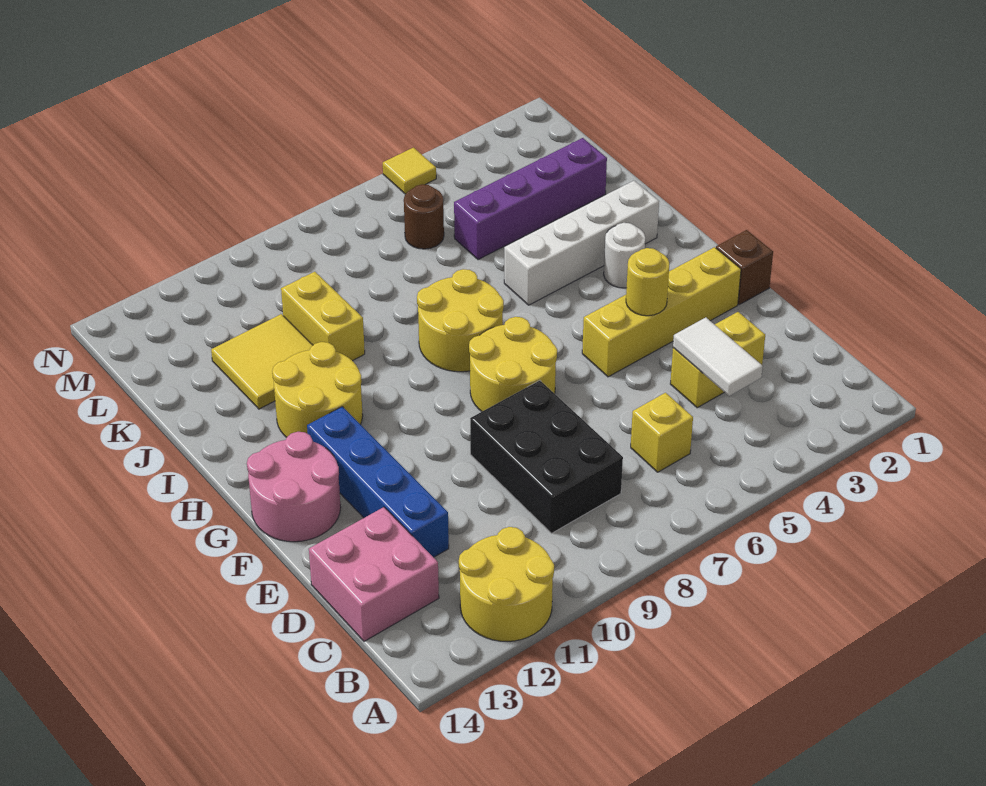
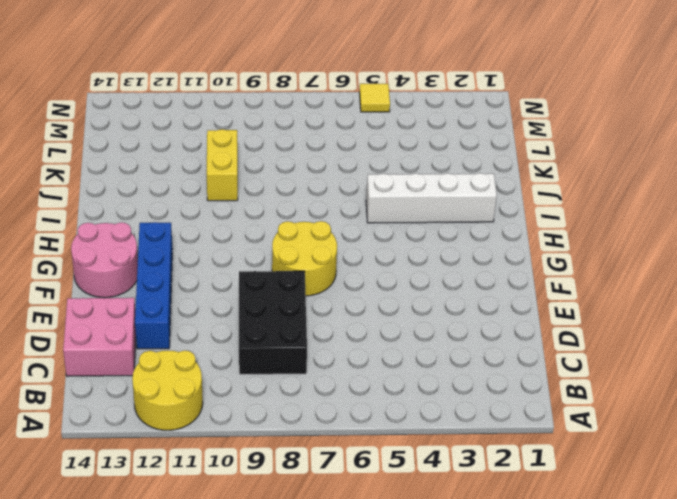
none -> yellow 1x1 brick [631,393,693,472]
none -> yellow 1x2 brick [670,312,765,408]
none -> brown 1x1 brick [716,230,773,304]

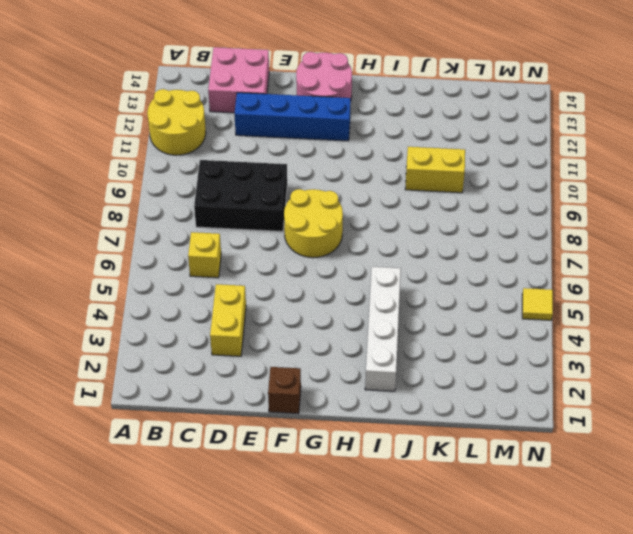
none -> yellow 1x4 brick [582,247,741,377]
none -> white 1x1 round brick [604,223,645,288]
none -> yellow 2x2 round brick [417,269,504,372]

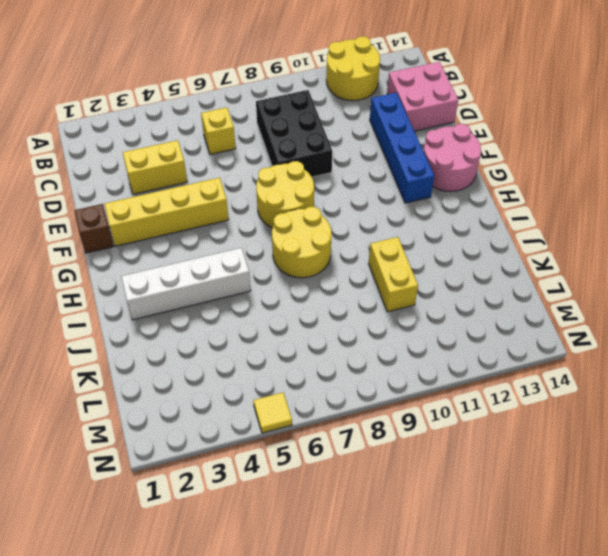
none -> white 1x1 round brick [604,223,645,288]
none -> yellow 2x2 round brick [272,342,363,437]
none -> yellow 2x2 tile [211,314,313,409]

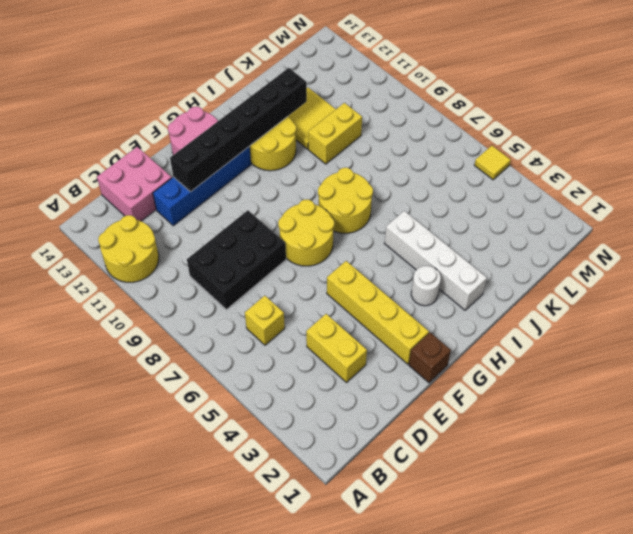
black 1x6 brick [170,68,307,192] -> none
none -> purple 1x4 brick [454,138,607,260]
none -> brown 1x1 round brick [404,184,444,249]
none -> white 1x2 tile [673,317,763,396]

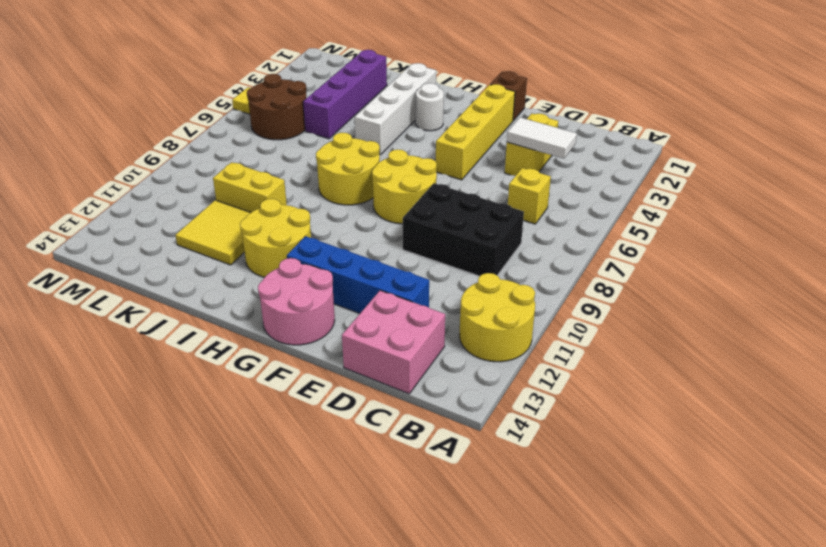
brown 2x2 round brick [247,74,307,140] -> brown 1x1 round brick [404,184,444,249]
none -> yellow 1x1 round brick [626,248,669,316]

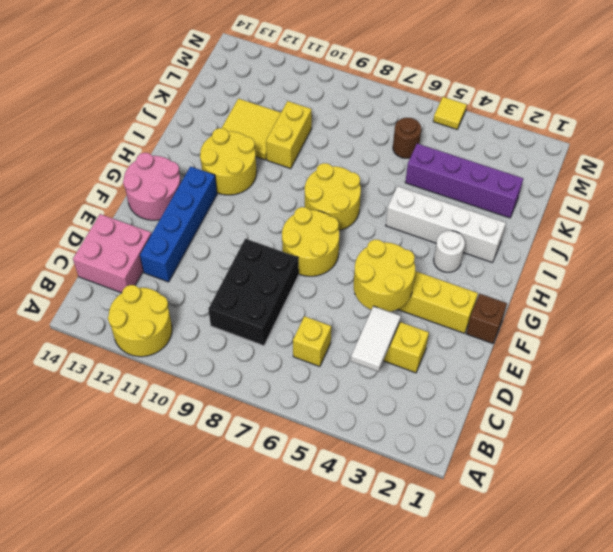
yellow 2x2 round brick [354,239,415,312] -> yellow 1x1 round brick [626,248,669,316]

